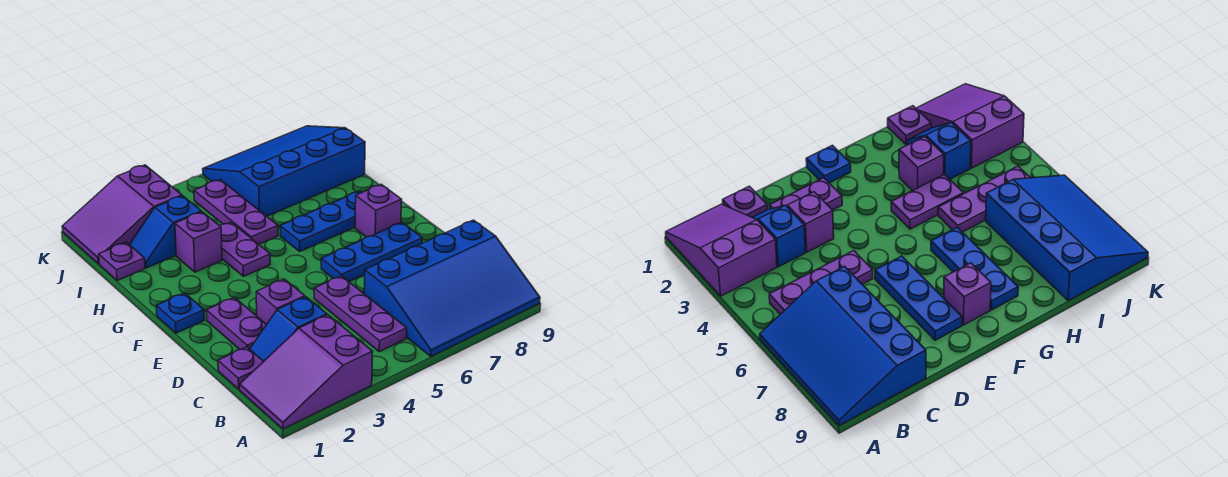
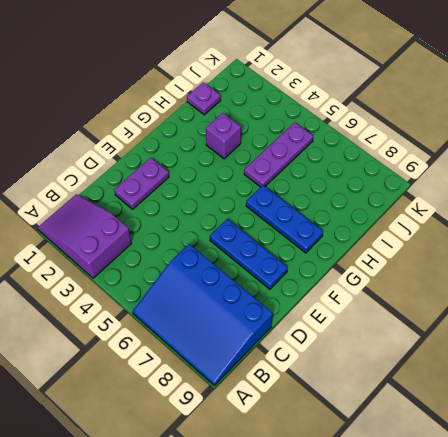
none -> purple 1x3 plate [314,276,407,352]
none -> purple 1x1 plate [218,347,264,389]
none -> blue 1x2 slope [250,297,327,361]

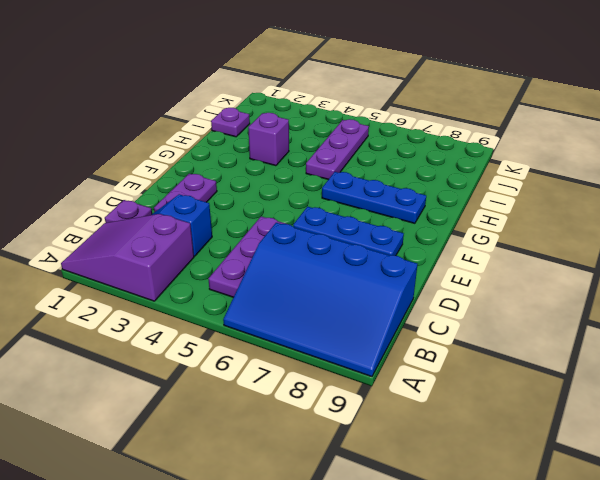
none -> purple 1x1 brick [256,279,305,324]
none -> blue 1x1 plate [156,293,204,333]
none -> purple 1x1 brick [355,184,402,237]

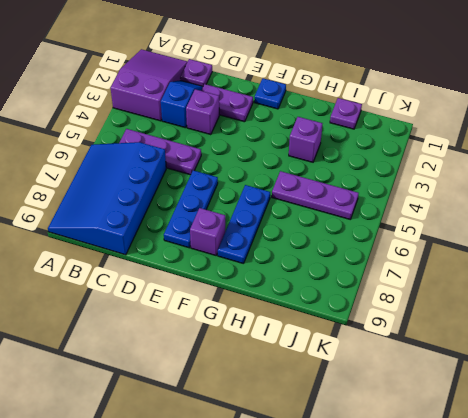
none -> purple 1x2 plate [220,222,270,276]
none -> blue 1x2 slope [129,196,201,268]
none -> blue 3x4 slope [203,126,365,216]

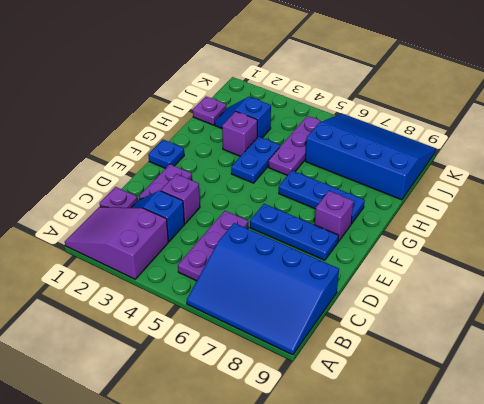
blue 1x2 plate [231,136,280,183] -> purple 1x2 plate [220,222,270,276]
none -> purple 2x3 slope [62,165,182,264]

